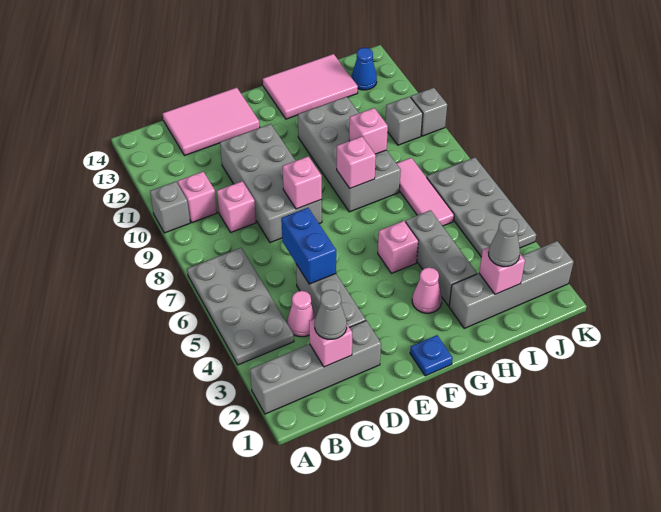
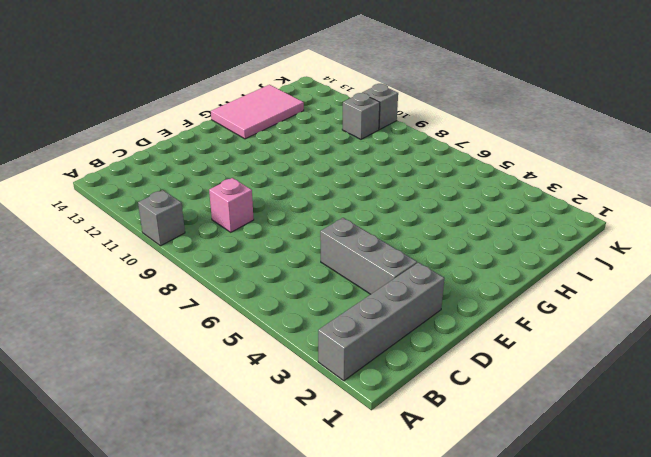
none -> grey 2x4 plate [187,248,294,365]
none -> pink 1x1 brick [178,172,217,223]
none -> pink 1x1 cone [287,291,316,337]

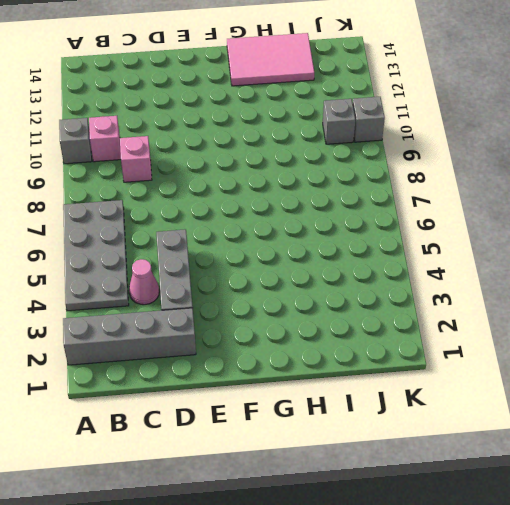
none -> pink 2x3 tile [162,88,260,156]
none -> grey 2x4 brick [220,124,322,243]
none -> blue 1x1 plate [410,335,453,376]

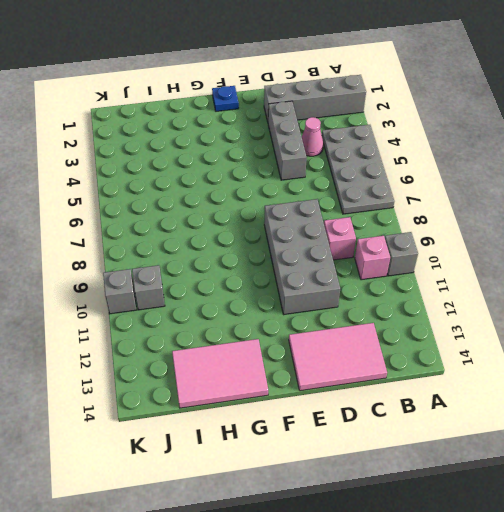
none -> pink 1x1 cone [412,267,442,313]
none -> pink 1x1 brick [378,221,418,273]
none -> grey 2x4 brick [298,97,401,212]

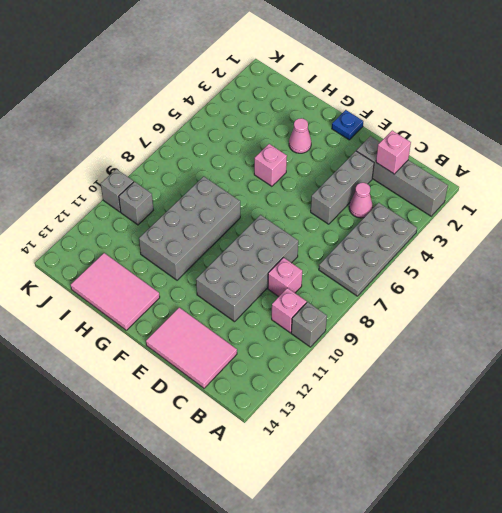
none -> grey 1x4 brick [449,241,574,328]
none -> grey 1x3 brick [405,210,477,306]
none -> pink 1x3 tile [396,158,454,226]

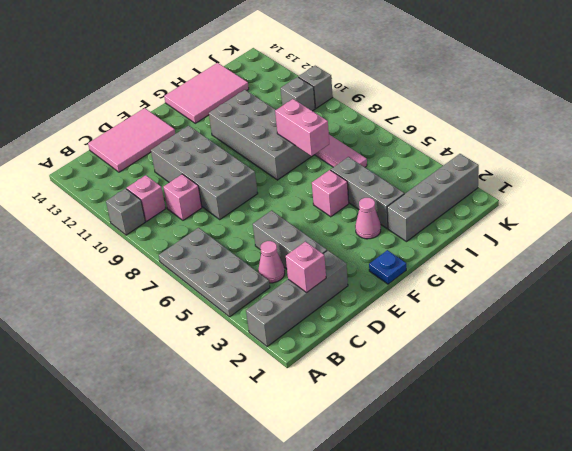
pink 1x2 brick [275,99,329,156] -> none
none -> grey 2x4 plate [427,157,536,257]
none -> blue 1x1 cone [352,48,377,90]
none -> blue 1x2 brick [281,208,336,284]

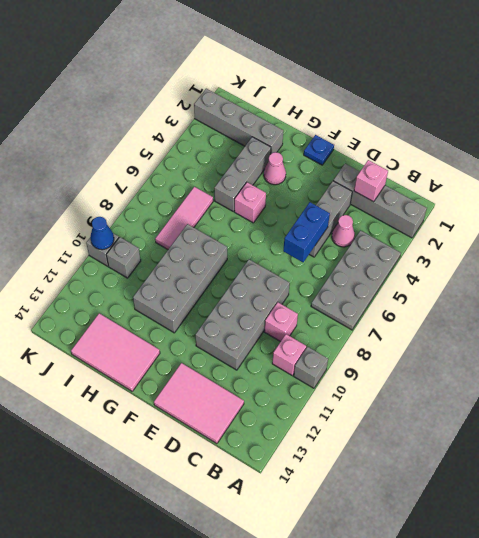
blue 1x1 cone [90,217,114,250] -> blue 1x1 cone moved to [352,48,377,90]
none -> grey 2x4 plate [427,157,536,257]
none -> pink 1x1 brick [282,156,322,209]
none -> pink 1x1 brick [337,137,376,188]

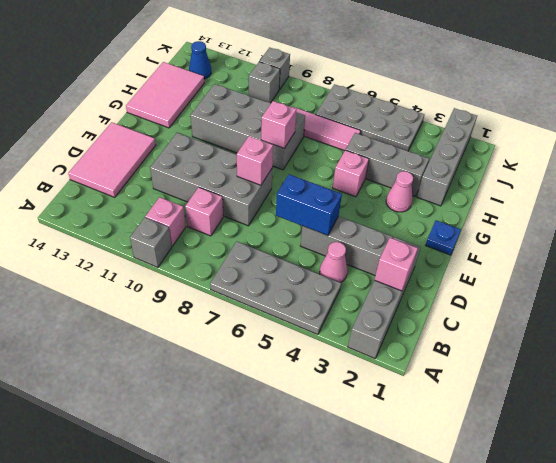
none -> pink 1x1 brick [349,108,388,154]
none -> pink 1x1 brick [479,247,525,294]
none -> grey 1x1 cone [315,290,347,339]

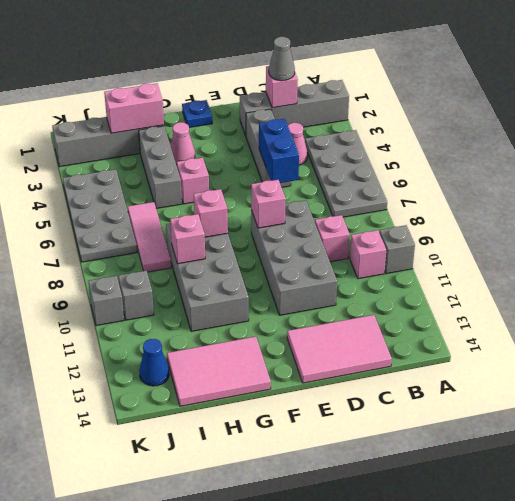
pink 1x2 brick [104,83,164,133] -> pink 1x1 brick [479,247,525,294]
none -> grey 1x1 cone [489,218,520,267]

